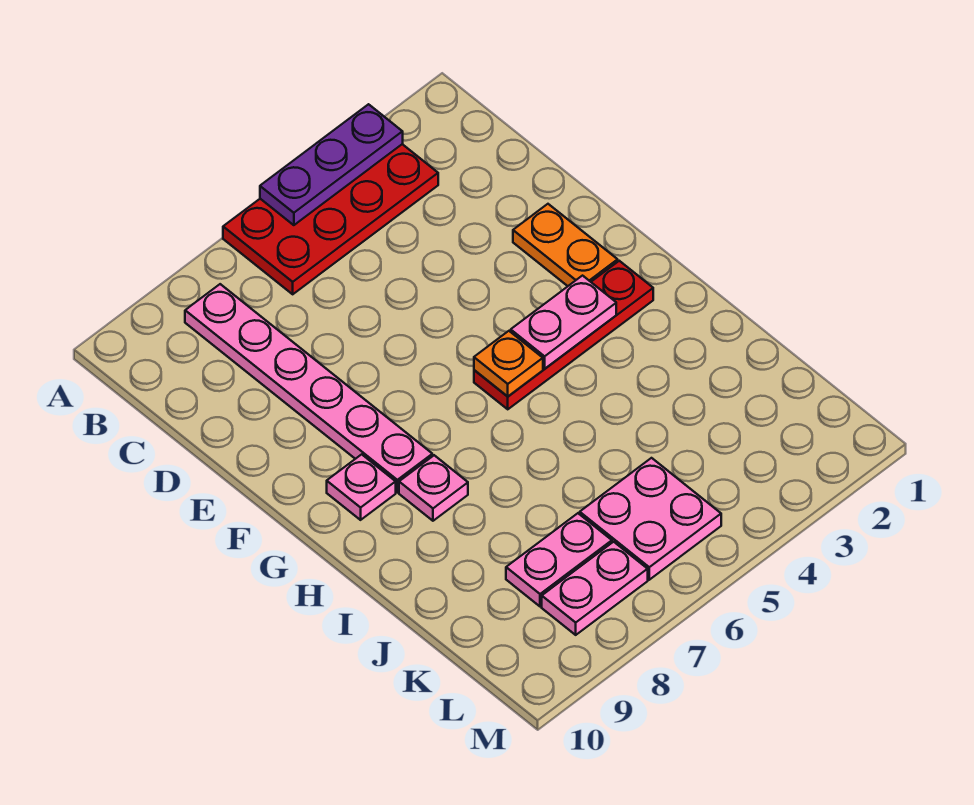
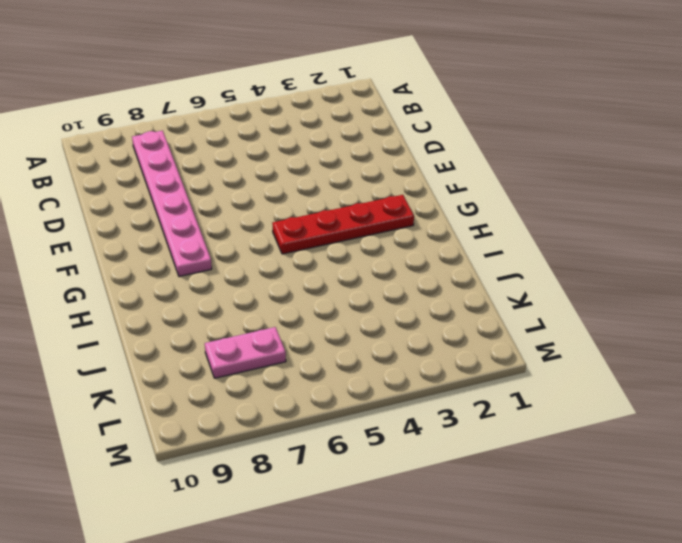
none -> red 2x4 plate [223,144,438,294]
none -> orange 1x2 plate [513,204,618,286]
none -> pink 1x1 plate [327,454,396,520]

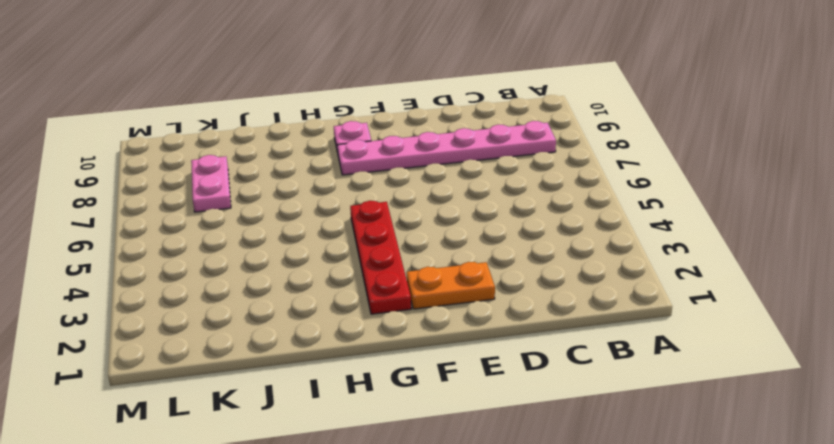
none -> red 2x4 plate [223,144,438,294]
none -> pink 1x1 plate [399,455,468,521]
none -> pink 2x2 plate [580,458,721,580]

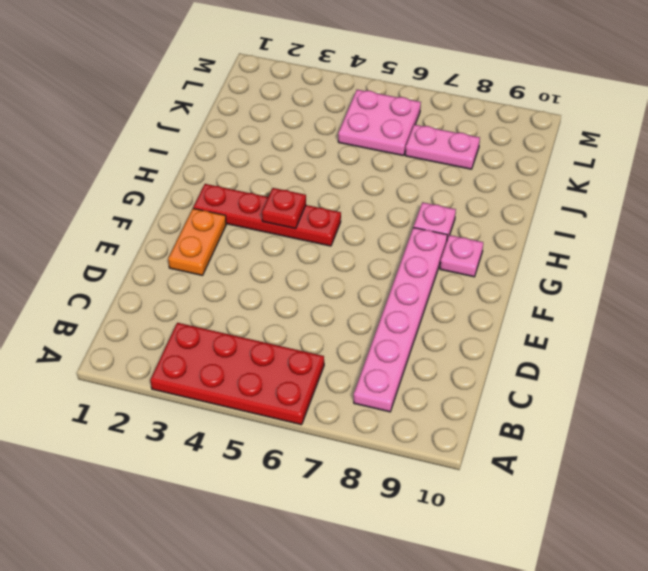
red 1x1 plate [262,188,306,229] -> pink 1x2 plate [511,276,616,369]
none -> pink 1x2 plate [542,542,648,635]
none -> purple 1x3 plate [260,104,403,225]
none -> orange 1x1 plate [474,331,543,396]

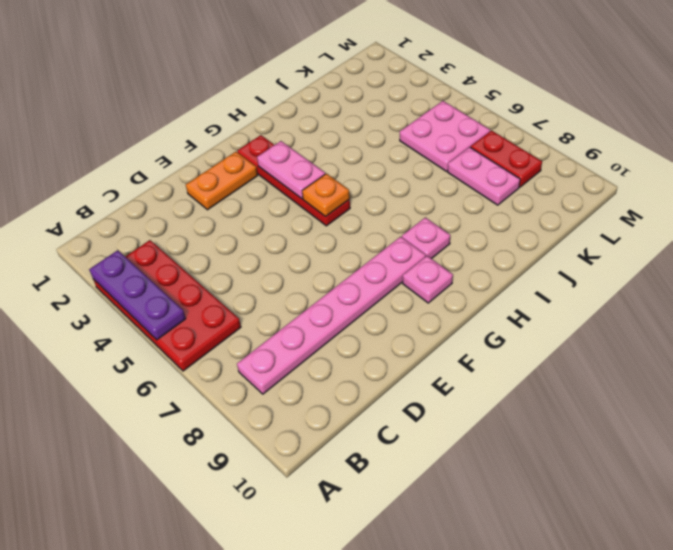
red 1x2 plate [471,131,542,187] -> pink 1x2 plate [542,542,648,635]

